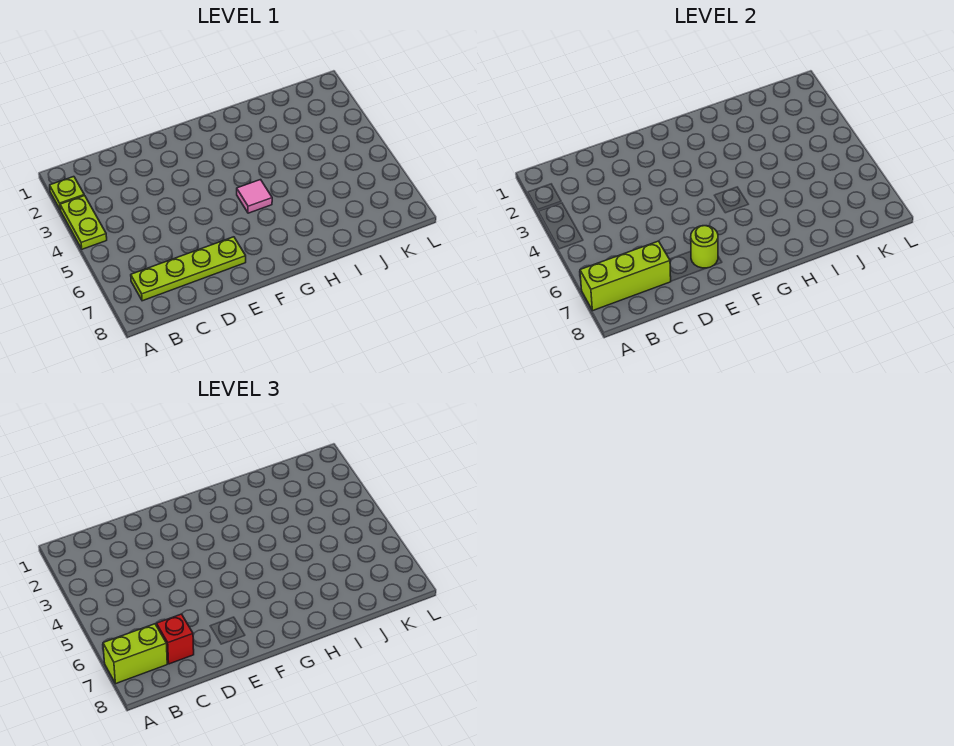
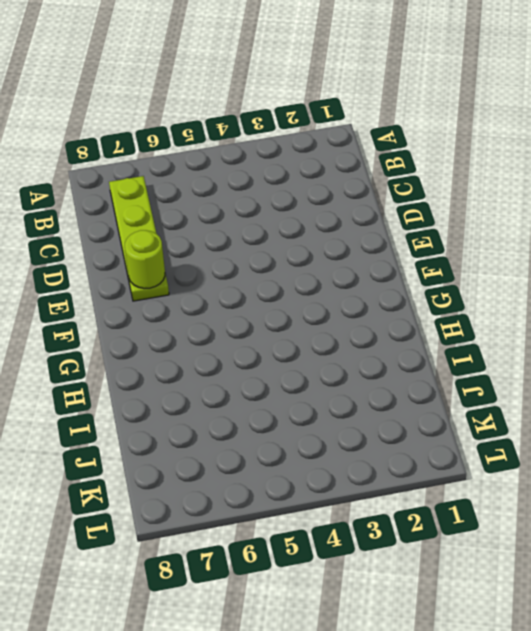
none -> lime 1x1 plate [50,177,84,210]
none -> lime 1x2 plate [60,196,107,249]

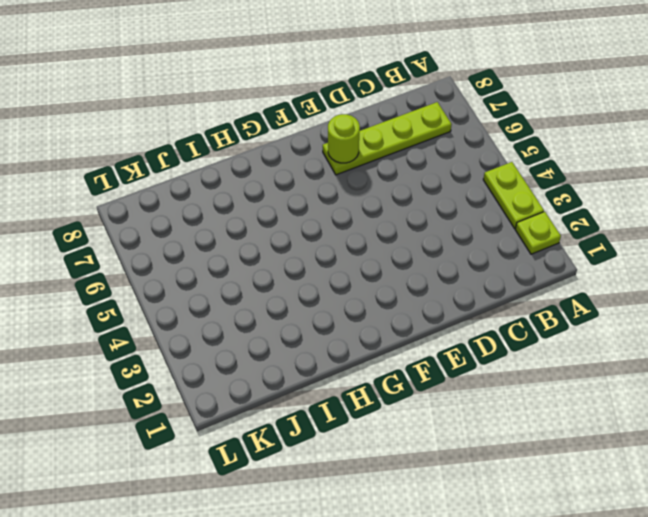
none -> pink 1x1 tile [237,180,272,213]
none -> lime 1x3 brick [580,241,671,311]

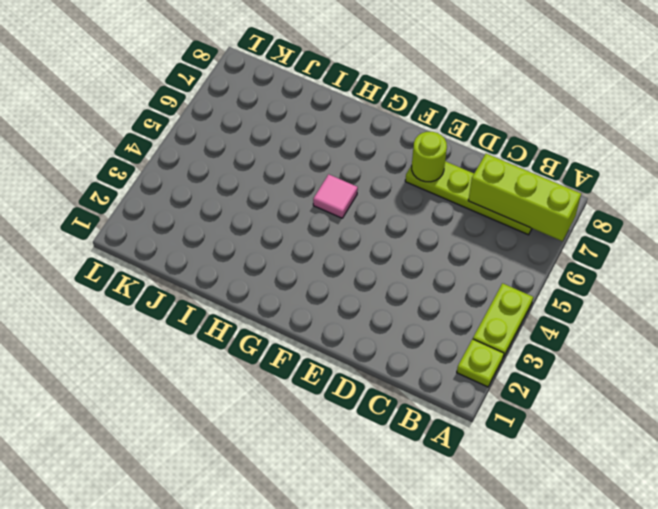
none -> lime 1x2 brick [103,624,167,684]
none -> red 1x1 brick [156,614,194,664]

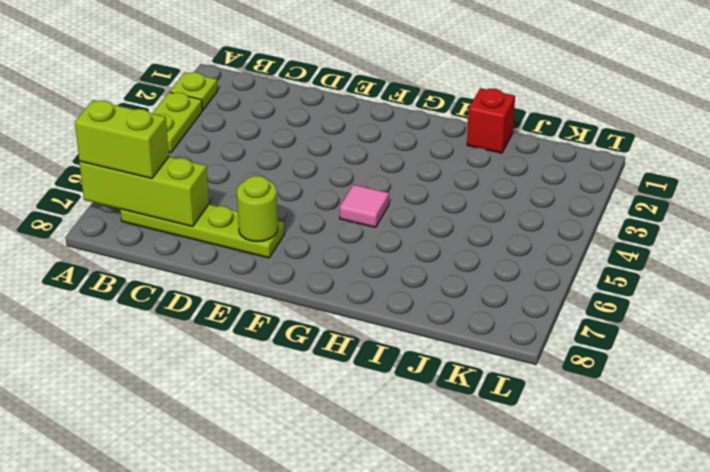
red 1x1 brick [467,88,515,153] -> red 1x1 brick moved to [156,614,194,664]

